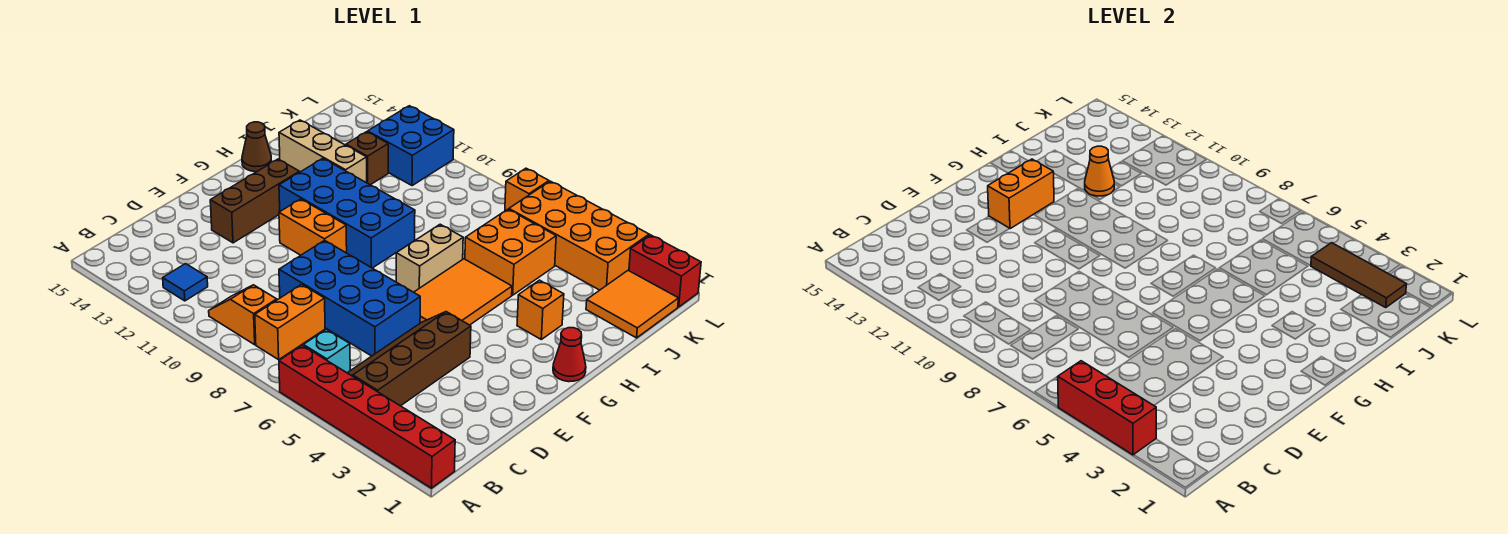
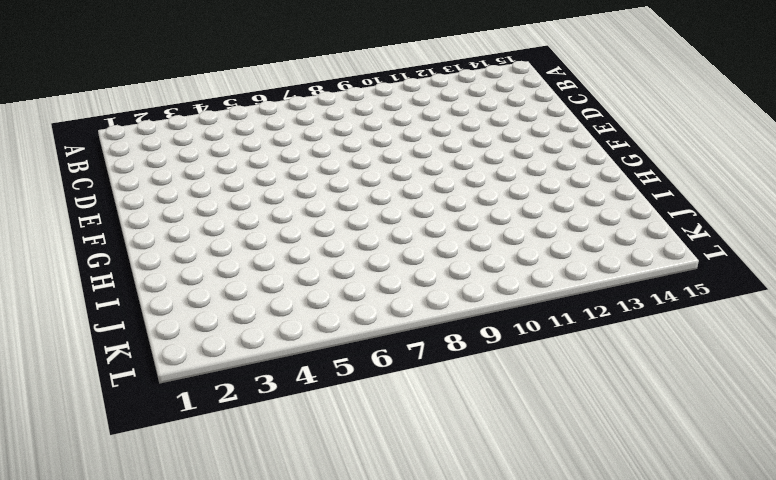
none -> red 1x6 brick [279,345,455,488]
none -> brown 2x4 slope [348,312,471,406]
none -> cyan 1x1 brick [303,329,350,373]

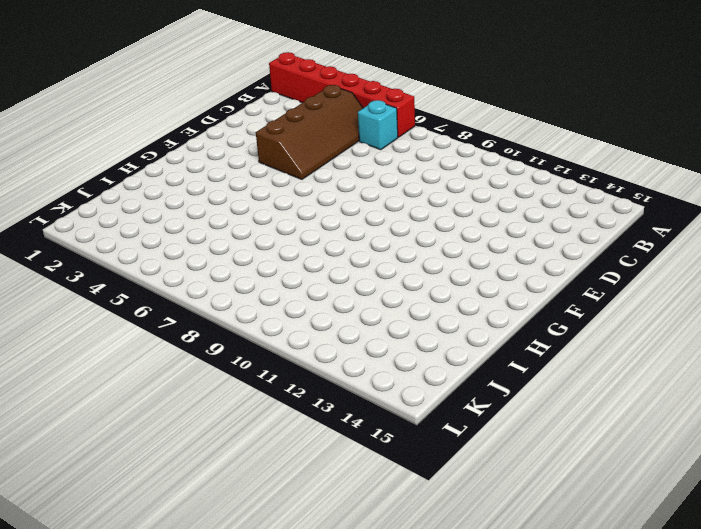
none -> orange 1x2 brick [255,284,325,360]
none -> orange 1x2 slope [209,285,277,345]
none -> blue 1x1 tile [163,264,208,301]

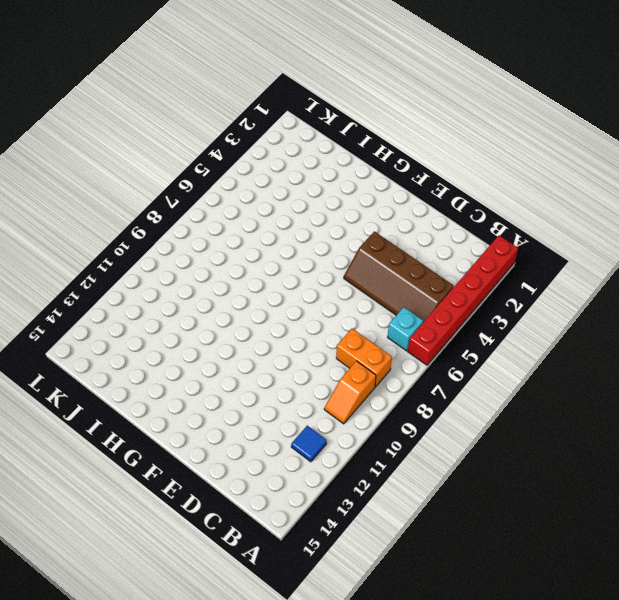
none -> blue 2x4 brick [279,240,420,356]
none -> brown 1x3 brick [210,159,299,243]
none -> orange 2x3 tile [414,259,512,325]

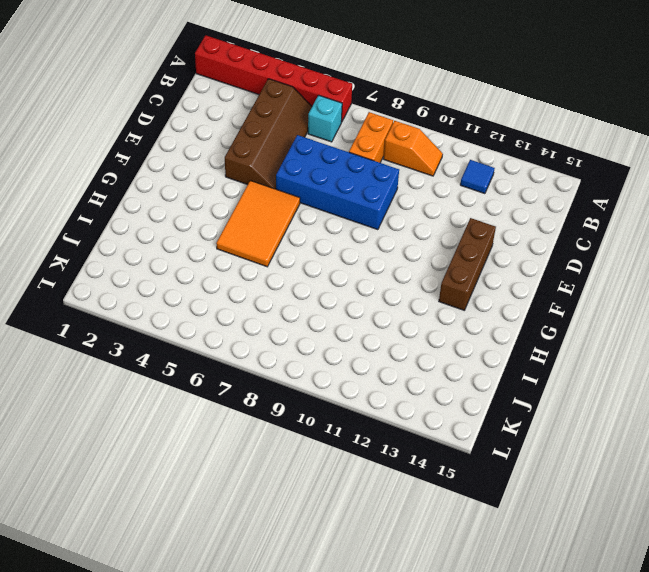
none -> orange 1x2 brick [279,199,347,255]
none -> red 1x1 cone [553,328,586,382]
none -> tan 1x2 brick [396,224,463,292]

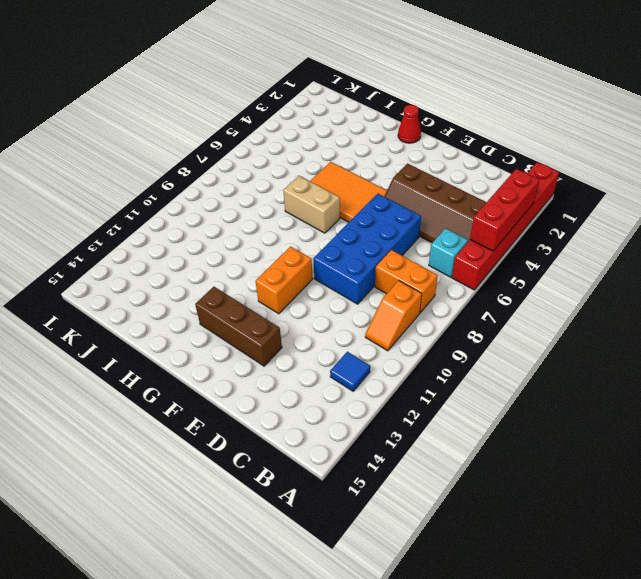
none -> blue 2x4 brick [279,158,415,268]
none -> orange 1x1 brick [517,280,564,339]
none -> brown 1x1 cone [242,122,272,172]

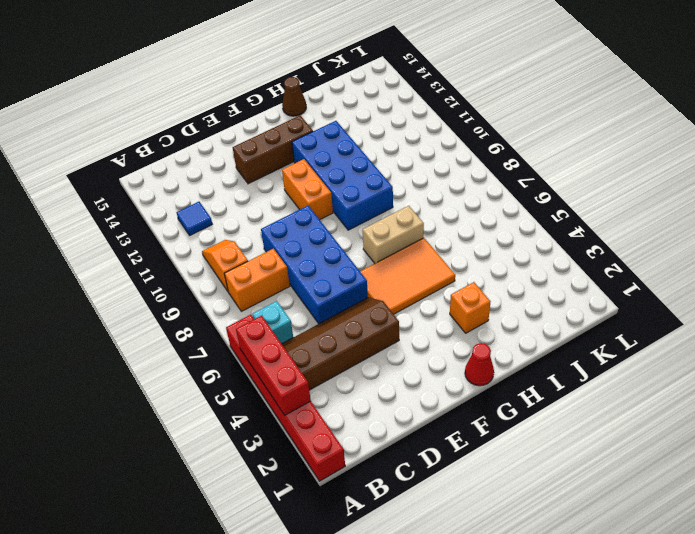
none -> orange 2x2 brick [465,209,556,295]
none -> tan 1x3 brick [279,120,367,183]
none -> orange 2x2 tile [586,270,679,338]

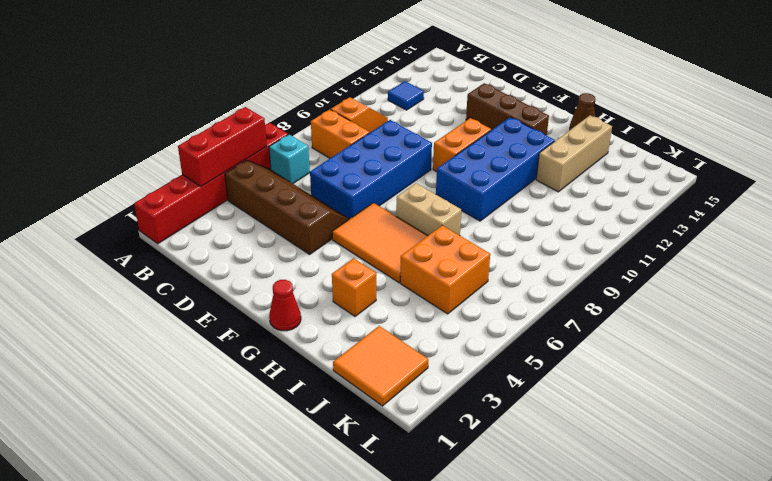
none -> brown 1x1 brick [346,132,388,185]
none -> orange 2x4 brick [509,181,649,290]
none -> blue 2x2 brick [368,106,454,186]

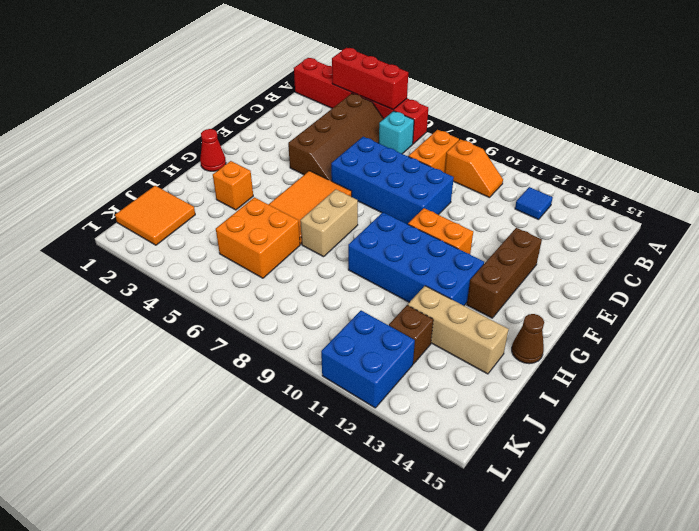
none -> orange 2x4 brick [509,181,649,290]
none -> red 1x2 brick [629,235,701,307]
none -> orange 1x1 brick [505,168,549,211]

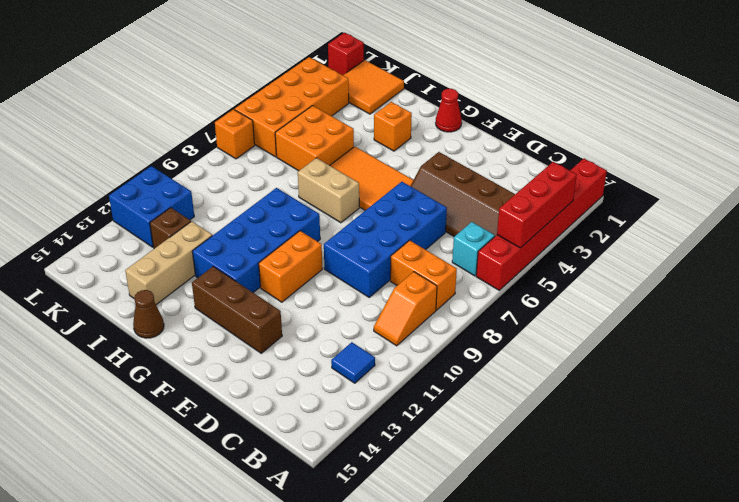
red 1x1 brick [328,33,364,75] -> red 1x2 brick [629,235,701,307]
none -> orange 1x2 brick [988,159,1054,229]
none -> orange 1x1 cone [1085,146,1114,196]
none -> brown 1x3 tile [1311,243,1406,308]

